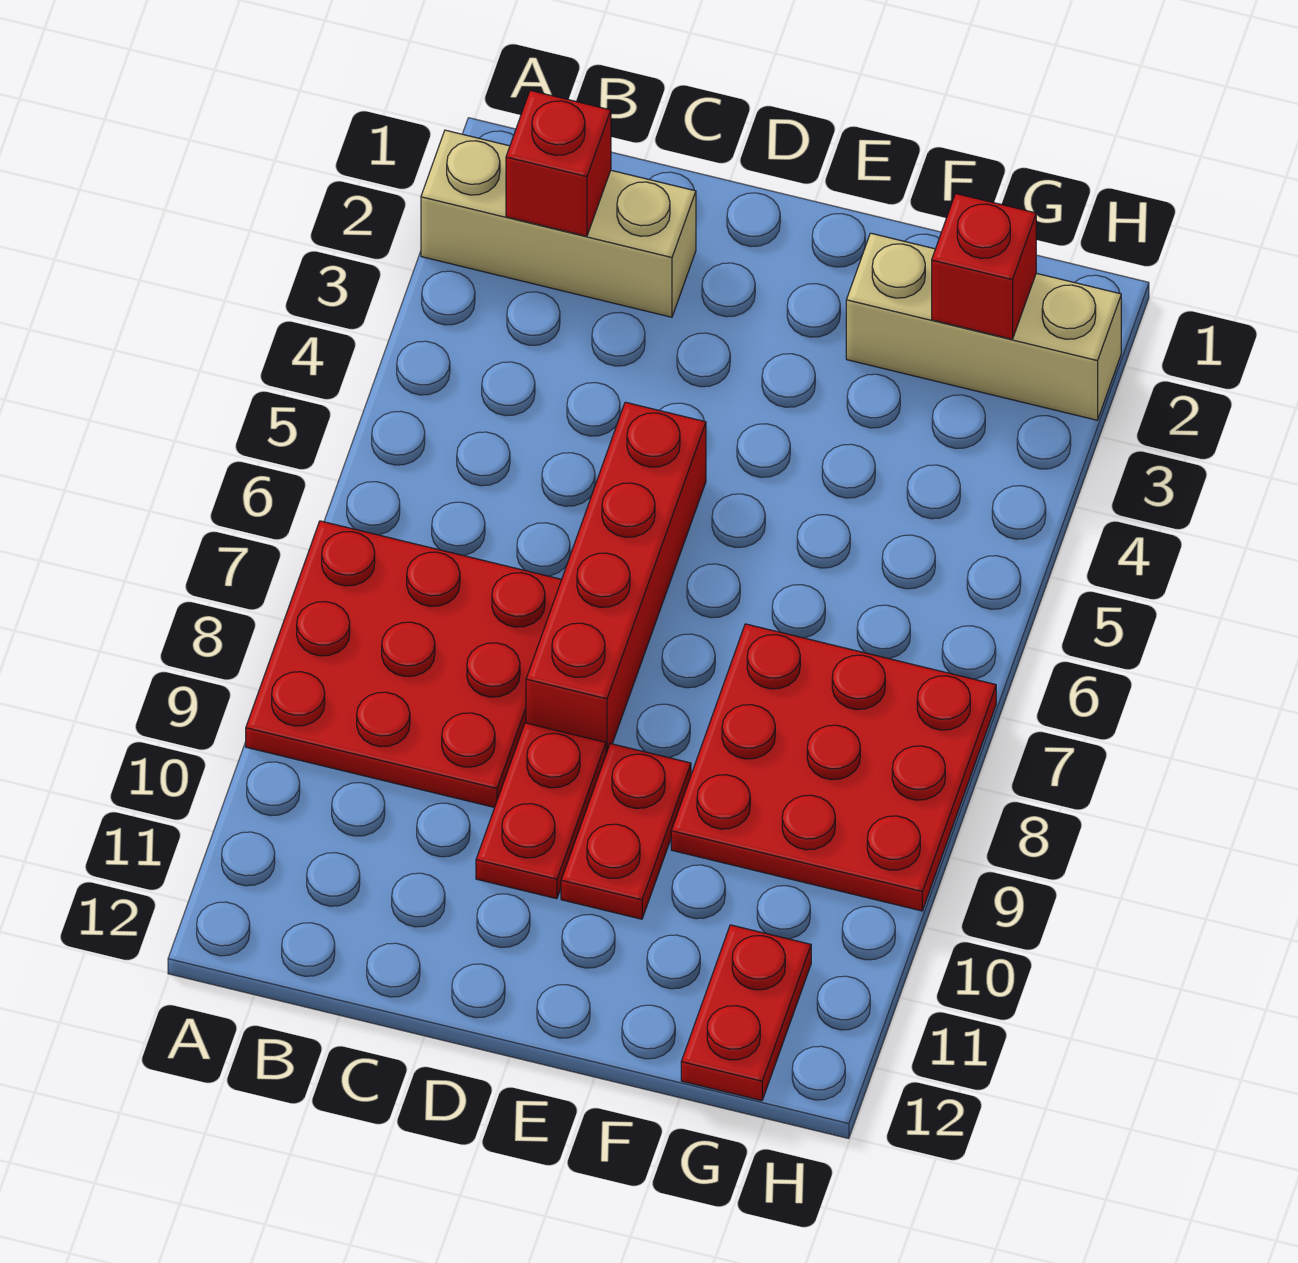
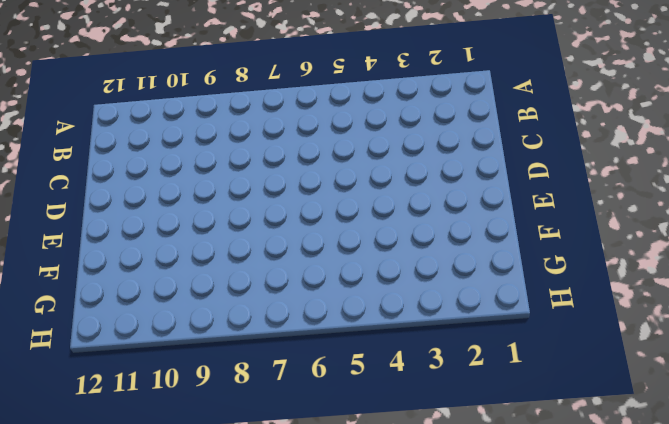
none -> tan 1x3 brick [421,130,696,317]
none -> red 3x3 plate [246,521,562,807]

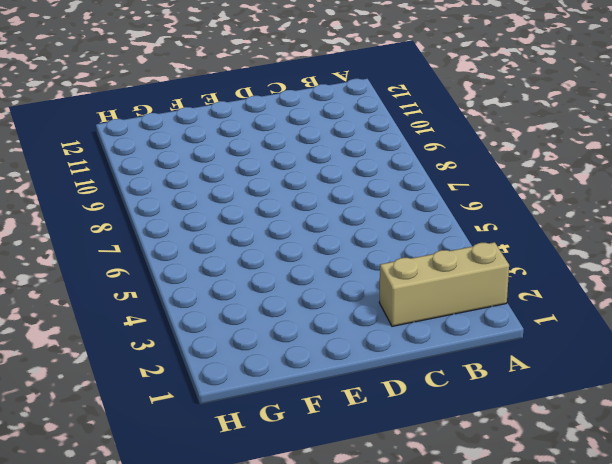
none -> red 3x3 plate [246,521,562,807]
none -> red 1x4 brick [526,402,706,753]

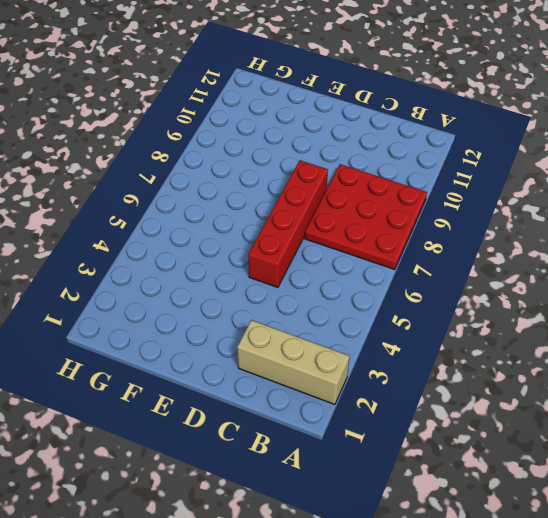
none -> red 1x2 plate [476,723,606,899]
none -> red 1x2 plate [561,744,691,919]

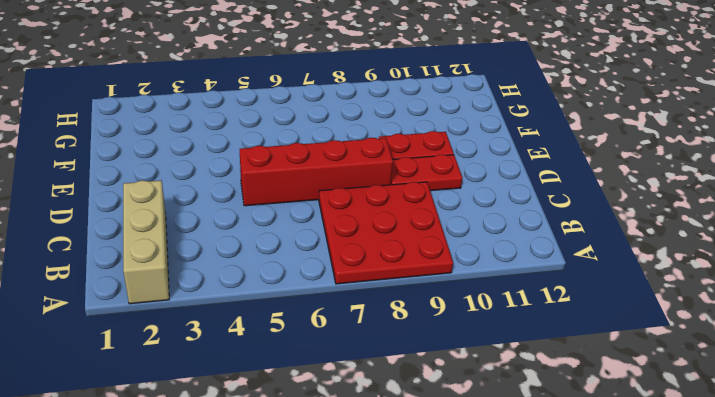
none -> tan 1x3 brick [846,233,1121,420]
none -> red 3x3 plate [671,624,996,911]

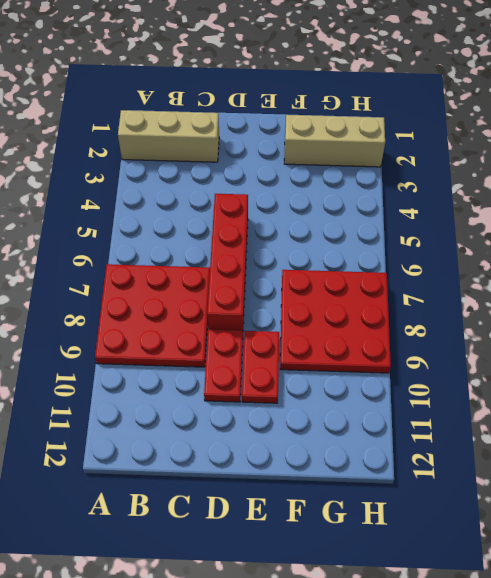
none -> red 1x2 plate [681,925,811,1101]
none -> red 1x1 brick [506,90,611,236]

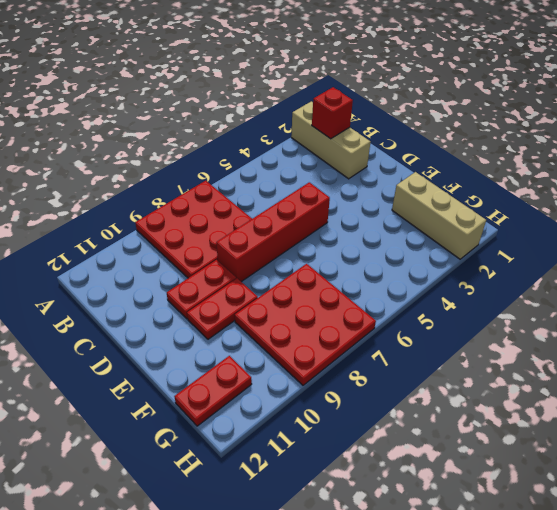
none -> red 1x1 brick [932,194,1036,339]

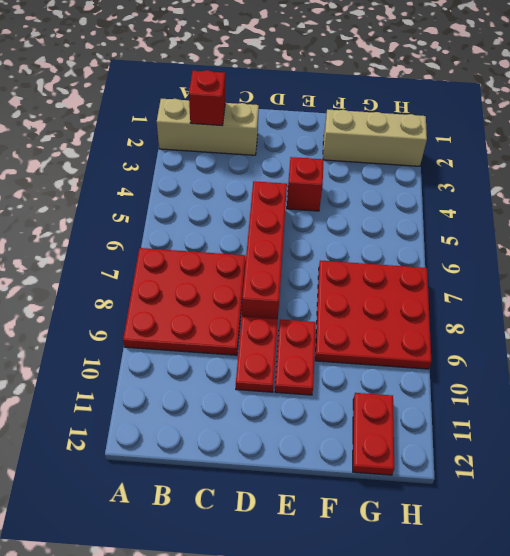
red 1x1 brick [287,157,324,211] -> red 1x1 brick moved to [932,194,1036,339]

